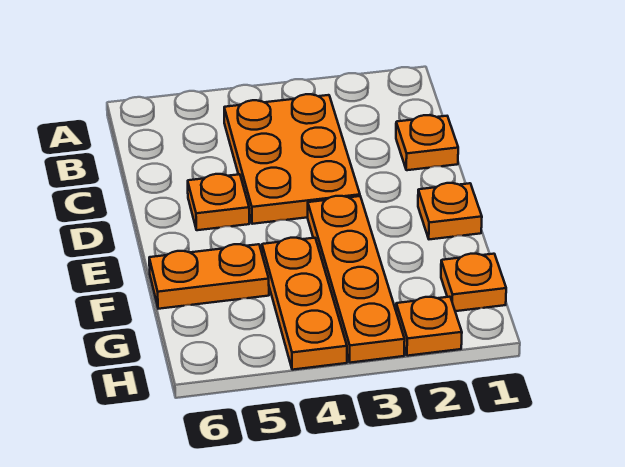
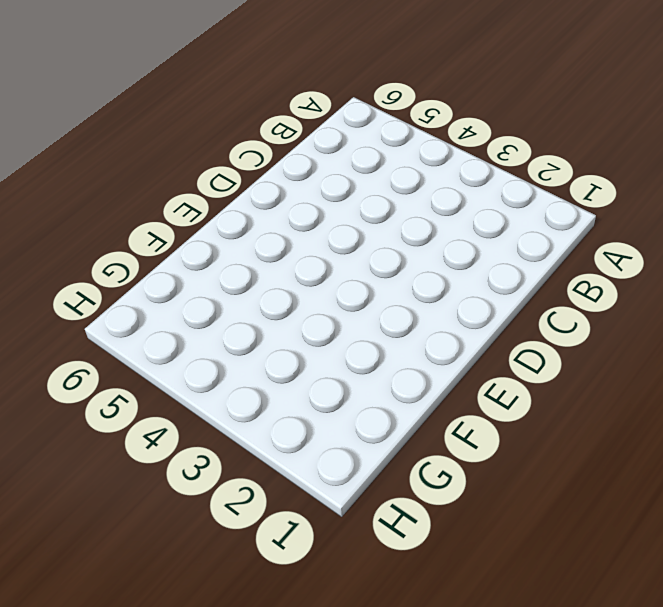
none -> orange 2x3 plate [224,94,360,224]
none -> orange 1x1 plate [396,115,458,170]

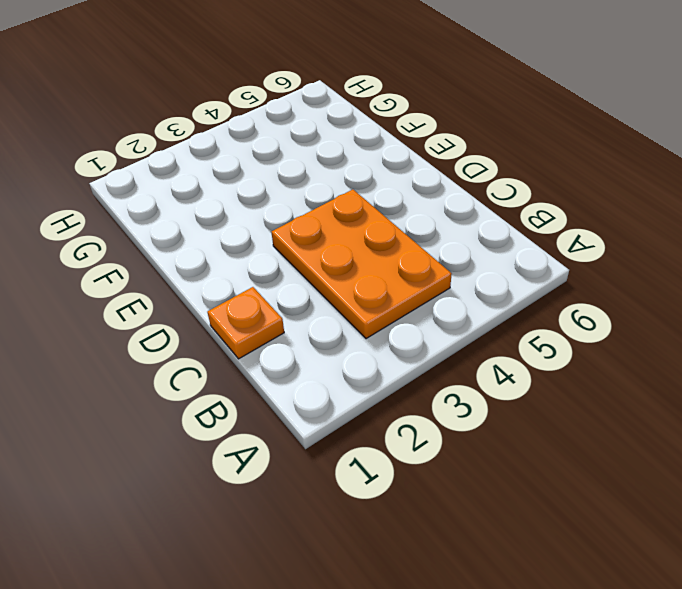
none -> orange 1x1 plate [188,174,249,230]
none -> orange 1x1 plate [418,183,482,239]

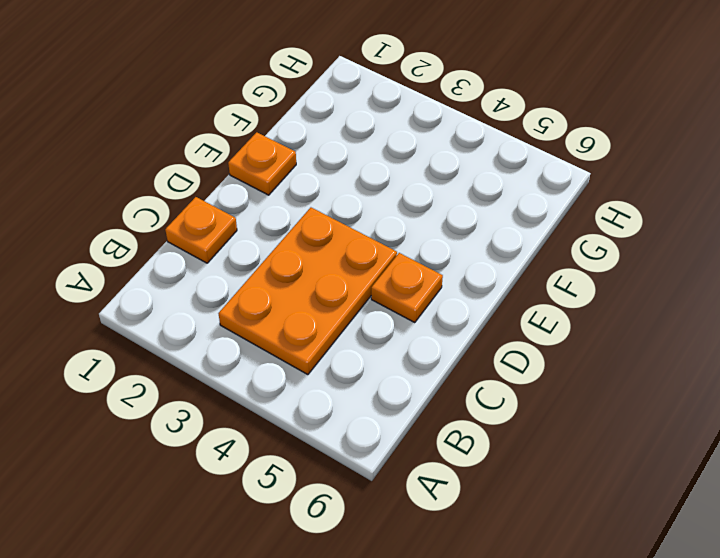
none -> orange 1x4 plate [308,196,405,363]
none -> orange 1x3 plate [262,238,347,370]

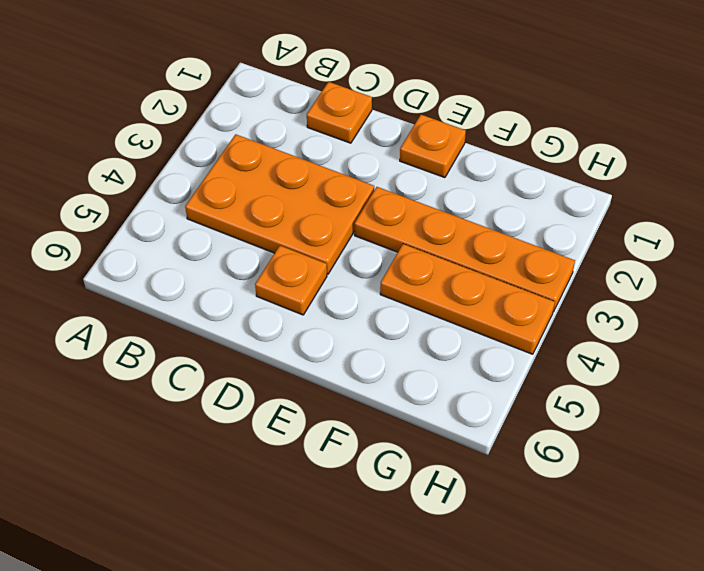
none -> orange 1x2 plate [149,244,269,309]
none -> orange 1x1 plate [441,254,506,311]

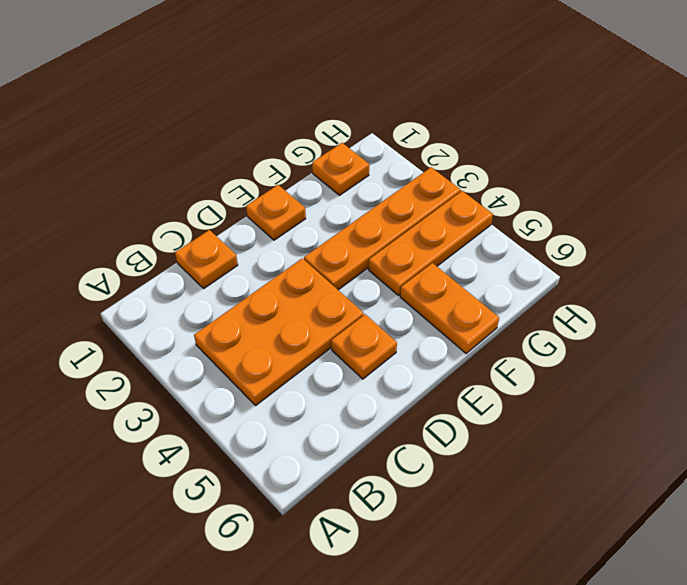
none -> orange 1x1 plate [396,297,462,356]

